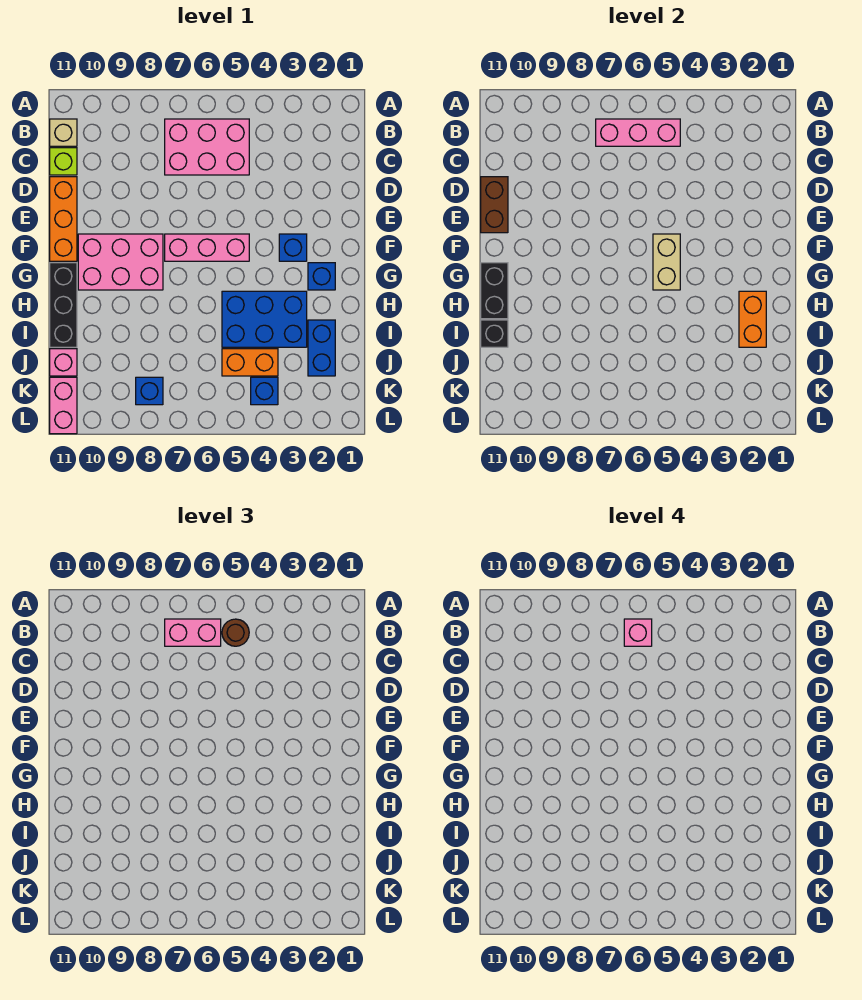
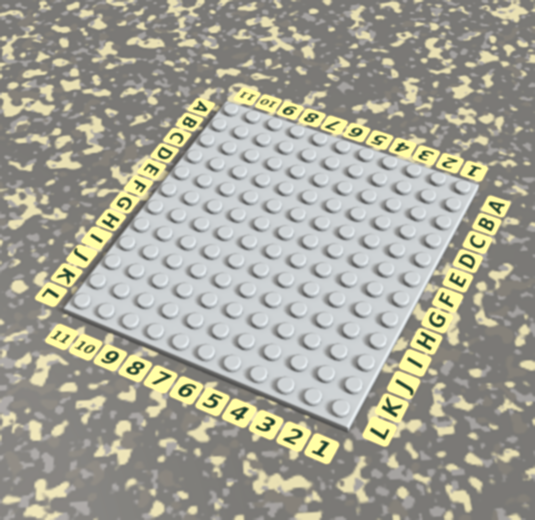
none -> pink 2x3 brick [165,119,249,175]
none -> tan 1x1 brick [50,119,77,146]
none -> lime 1x1 brick [50,148,77,175]

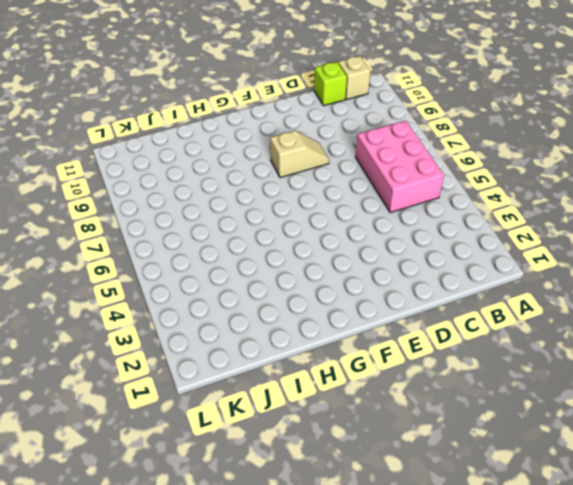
tan 1x2 slope [270,131,329,178] -> pink 2x3 brick [78,234,163,290]
none -> orange 1x3 brick [50,177,77,261]
none -> blue 1x1 brick [279,234,307,261]
none -> pink 1x3 brick [165,234,249,261]

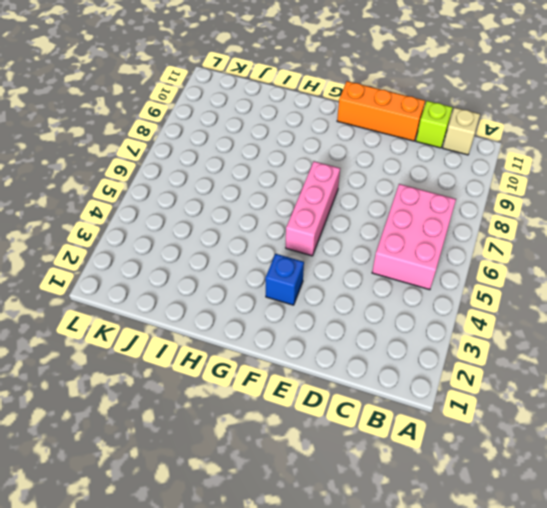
none -> pink 2x3 brick [78,234,163,290]
none -> blue 1x1 brick [308,263,335,290]
none -> black 1x3 brick [50,263,77,347]

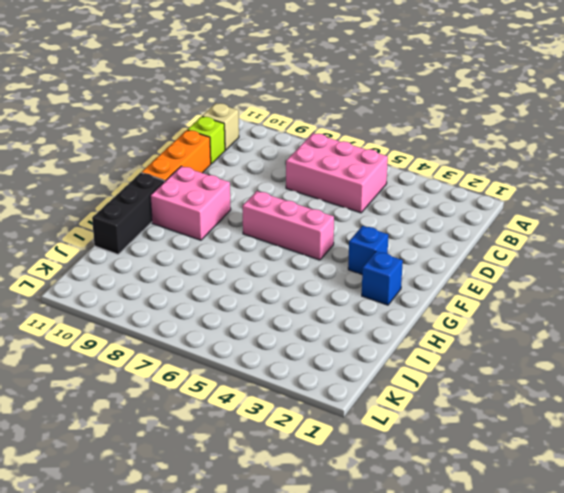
pink 2x2 brick [150,166,231,240] -> pink 2x3 brick [78,234,163,290]
none -> blue 2x3 brick [222,291,307,347]
none -> blue 1x2 brick [308,320,335,376]
none -> orange 1x2 brick [222,349,278,376]

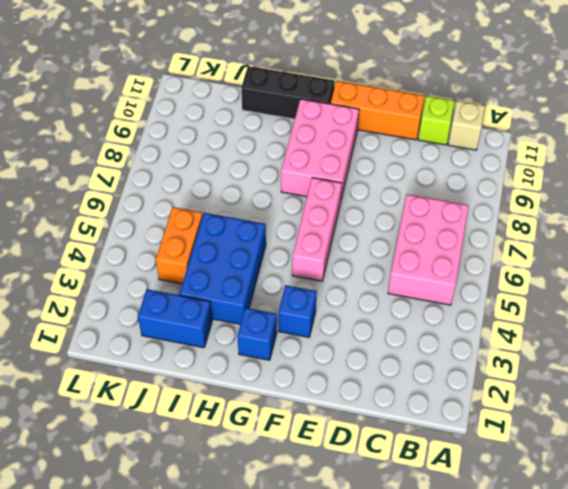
none -> pink 1x1 brick [50,349,77,376]
none -> blue 1x1 brick [251,377,278,405]
none -> blue 1x1 brick [136,377,163,405]

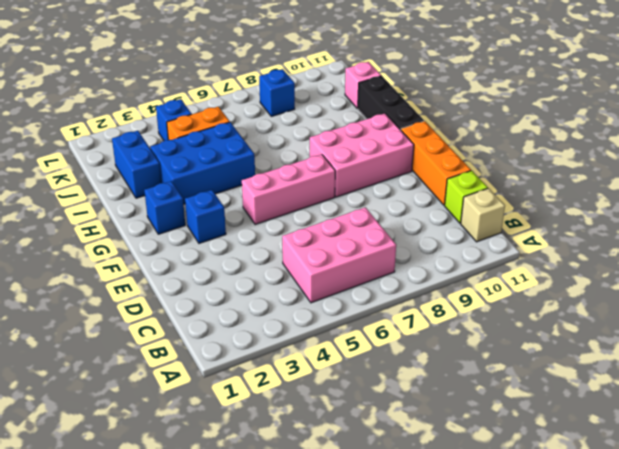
none -> pink 1x2 brick [50,377,77,434]
none -> pink 1x3 brick [596,119,680,146]
none -> brown 1x2 brick [481,177,508,233]

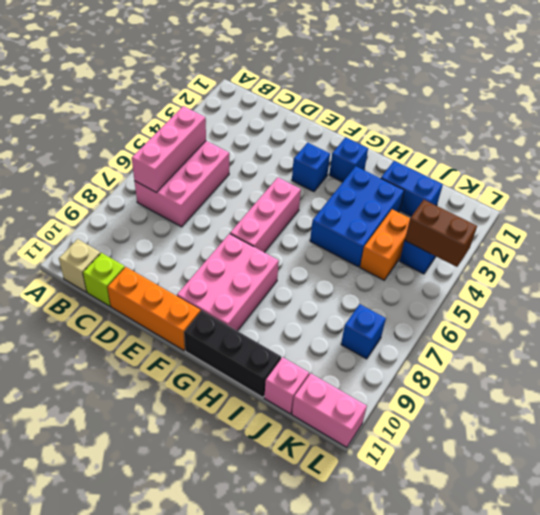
brown 1x2 brick [405,200,477,267] -> brown 1x2 brick moved to [481,177,508,233]
none -> tan 1x2 brick [653,234,680,290]
none -> black 1x2 brick [481,263,508,319]
none -> orange 1x2 brick [739,291,766,347]

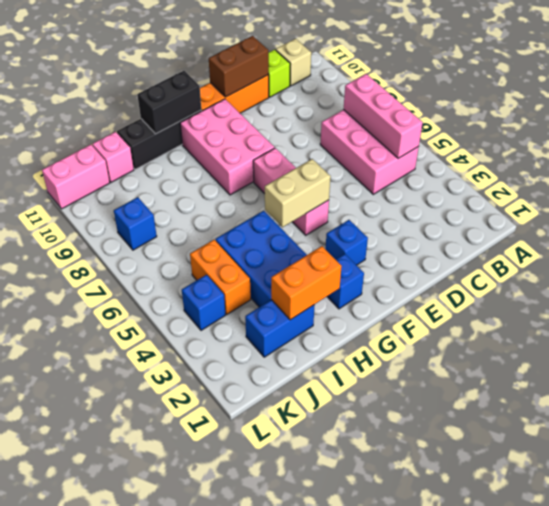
none -> black 1x1 brick [481,320,508,347]
none -> brown 1x1 round brick [222,619,249,646]
none -> pink 1x2 brick [165,619,221,646]

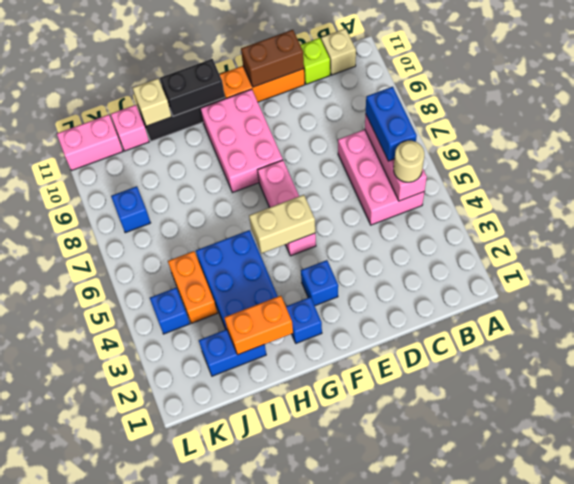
tan 1x1 round brick [394,141,424,182] -> brown 1x1 round brick [222,619,249,646]
blue 1x2 brick [366,87,417,161] -> pink 1x2 brick [165,619,221,646]
tan 1x1 brick [133,79,172,126] -> black 1x1 brick [481,320,508,347]
none -> pink 1x1 brick [624,619,652,646]

